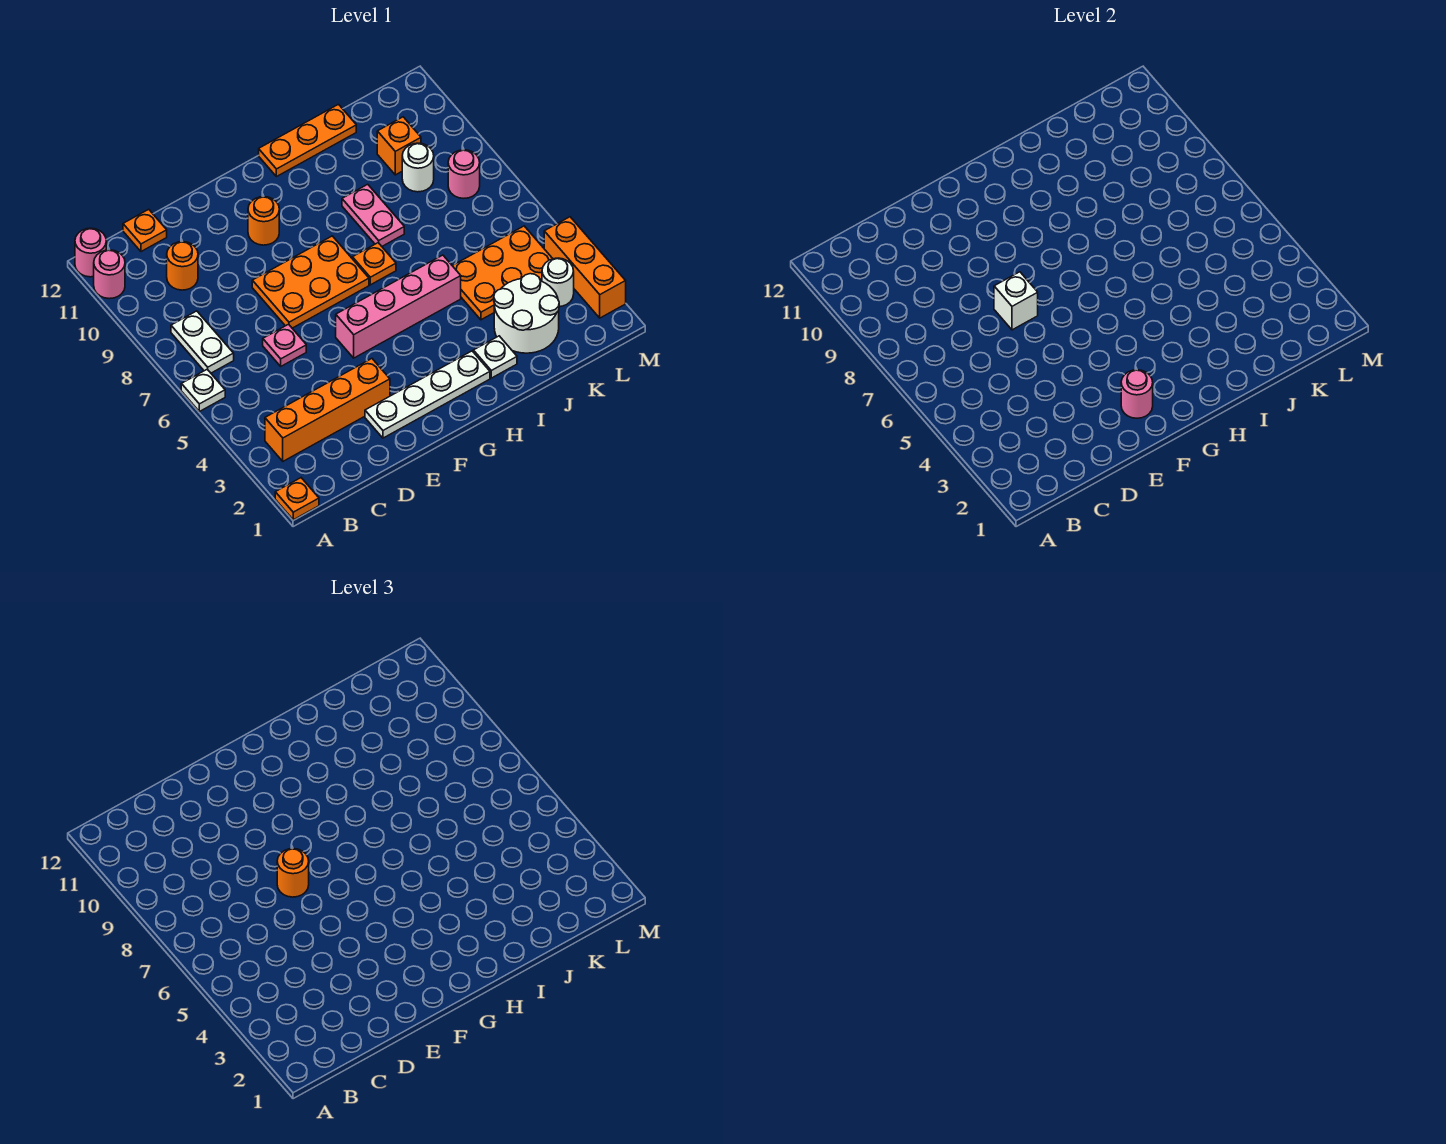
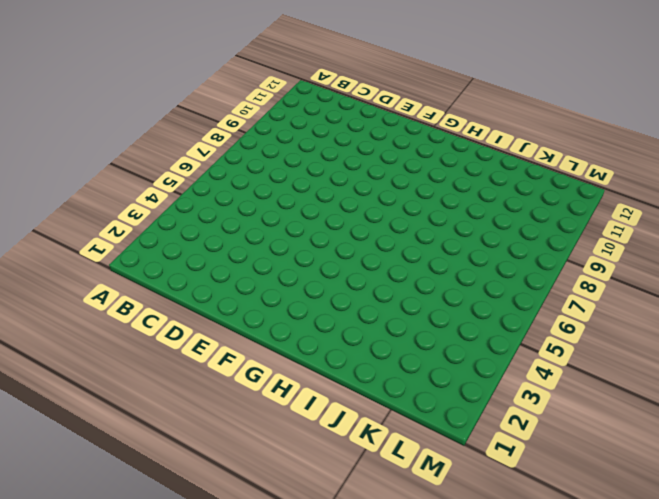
none -> orange 1x1 plate [275,478,319,520]
none -> white 1x1 plate [181,369,225,412]
none -> pink 1x1 round brick [94,250,125,299]

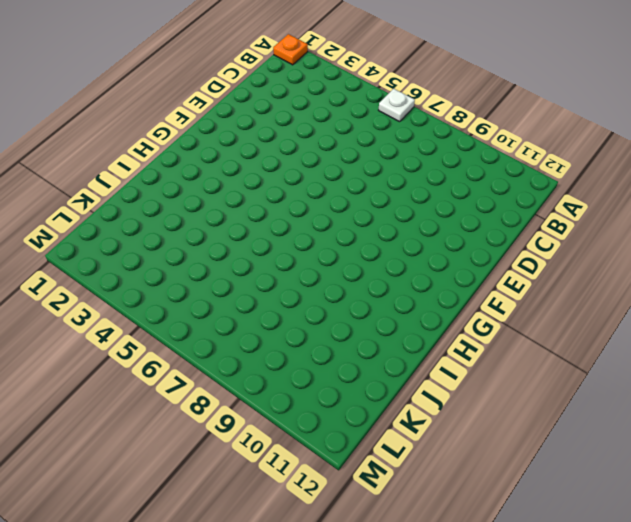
none -> pink 1x1 round brick [94,250,125,299]
none -> pink 1x1 round brick [75,228,106,277]
none -> orange 1x4 brick [265,359,390,461]

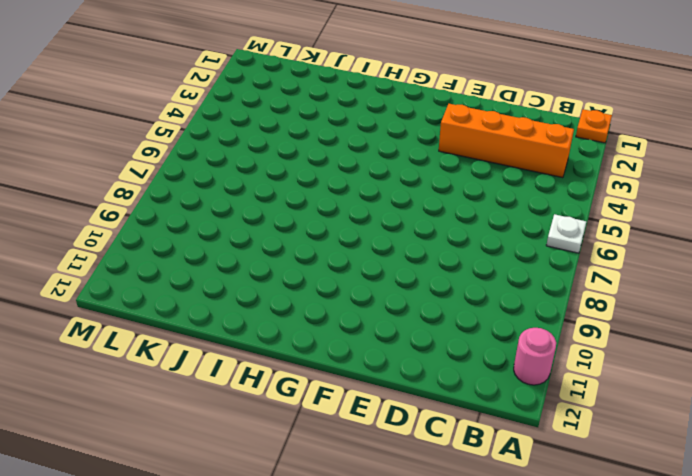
none -> pink 1x1 round brick [75,228,106,277]
none -> white 1x2 plate [171,311,234,373]
none -> orange 1x1 round brick [167,242,198,290]

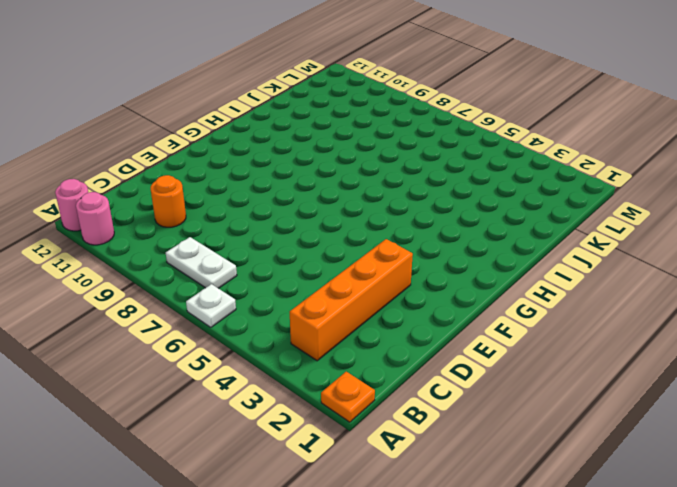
none -> orange 1x1 plate [123,209,167,252]
none -> pink 1x1 plate [263,324,306,366]
none -> white 1x4 plate [365,351,490,438]

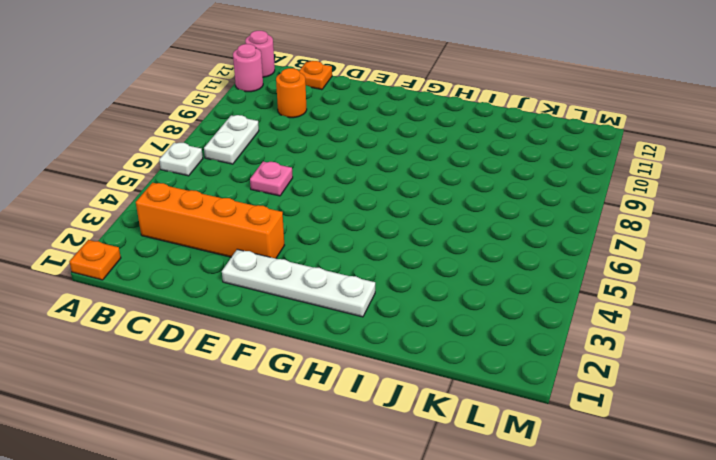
none -> orange 2x3 plate [252,236,369,328]
none -> pink 1x4 brick [336,255,461,358]
none -> orange 1x1 round brick [248,197,279,245]

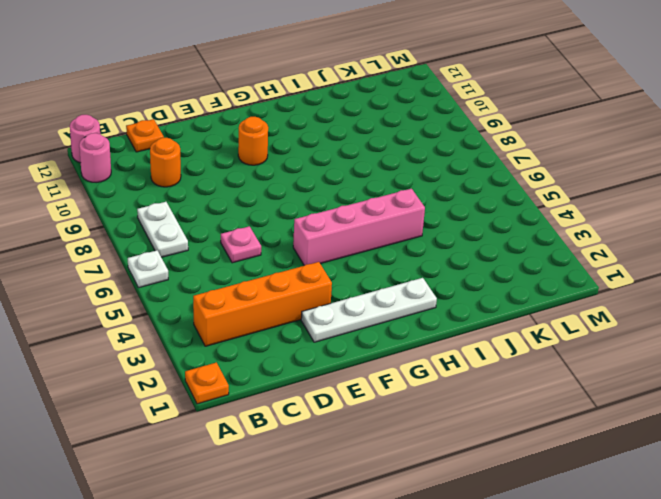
none -> orange 2x3 plate [252,236,369,328]
none -> orange 1x1 plate [352,243,396,285]
none -> orange 1x3 plate [259,104,356,177]

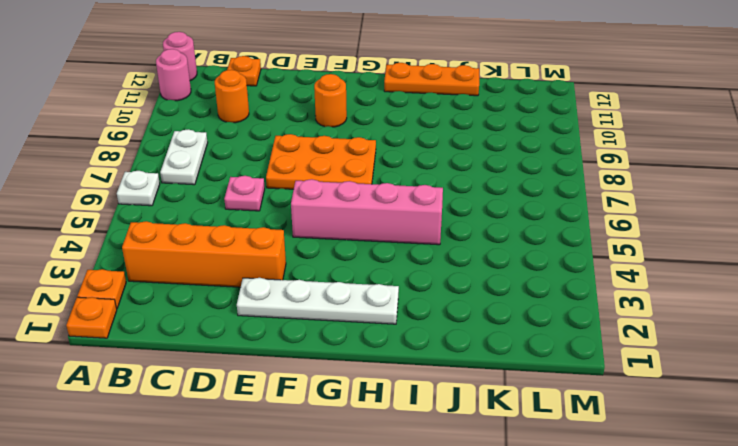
orange 1x1 plate [77,269,126,309] -> orange 1x1 plate moved to [352,243,396,285]
none -> white 1x1 plate [473,336,517,378]
none -> pink 1x2 plate [342,184,404,246]
none -> white 2x2 round brick [494,274,559,353]

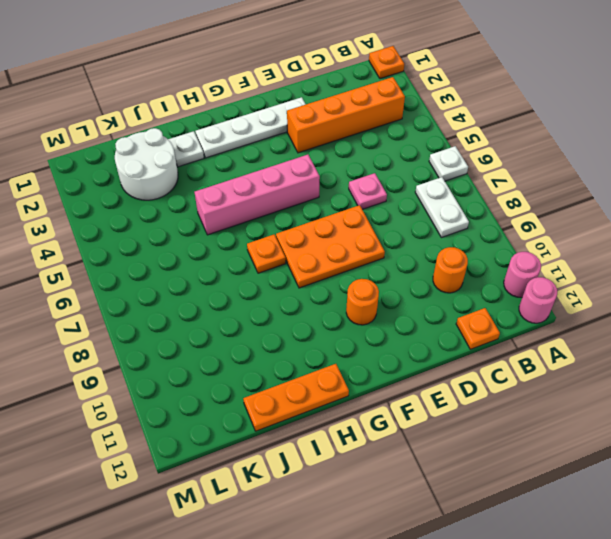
none -> pink 1x2 plate [342,184,404,246]
none -> orange 2x3 plate [453,226,553,320]
none -> white 1x1 round brick [402,143,434,192]

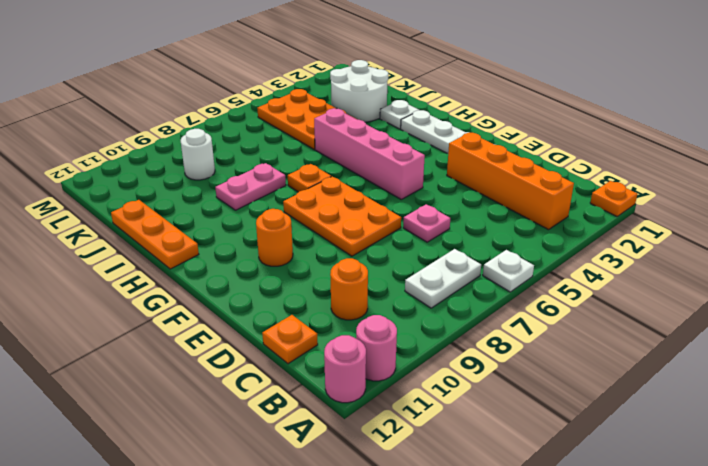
none -> orange 1x1 brick [377,117,421,175]
none -> white 1x1 round brick [542,258,574,307]
none -> pink 1x1 round brick [448,150,480,198]

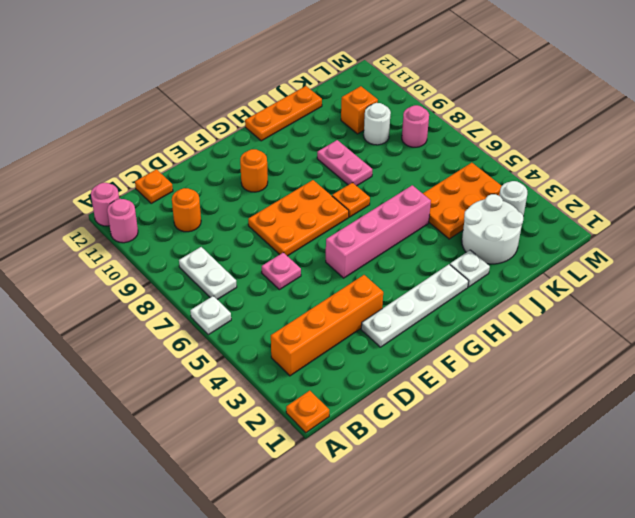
none -> orange 1x3 brick [544,217,626,318]
none -> white 1x1 brick [994,272,1038,330]
none -> pink 1x1 round brick [1121,370,1153,418]

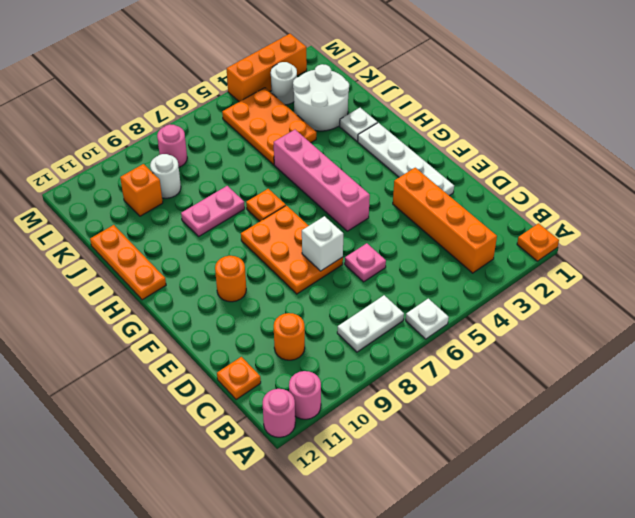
none -> pink 1x1 round brick [1121,370,1153,418]
none -> orange 1x1 round brick [277,849,309,897]

